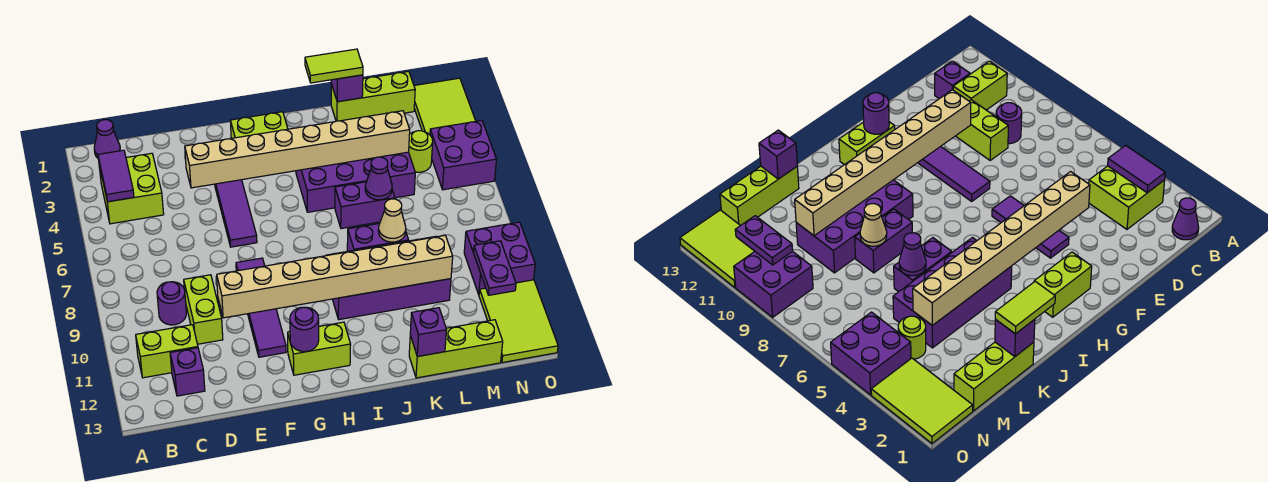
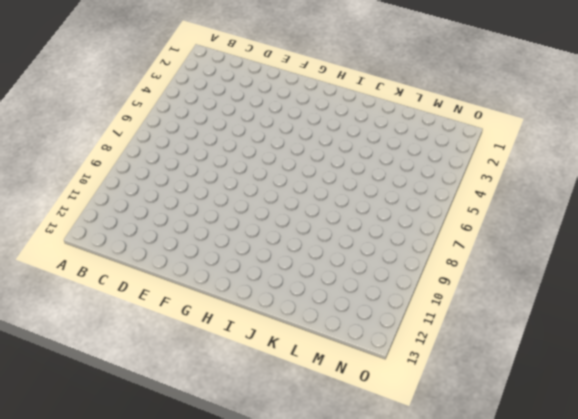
none -> purple 1x1 cone [94,120,120,158]
none -> lime 2x2 brick [99,153,164,224]
none -> lime 1x2 brick [136,325,198,378]
none -> purple 1x1 round brick [157,282,186,325]

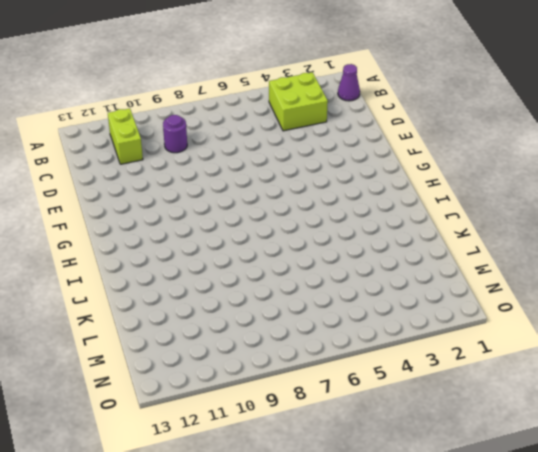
none -> purple 1x1 brick [170,348,205,396]
none -> lime 1x2 brick [184,275,223,344]
none -> purple 1x3 tile [215,180,257,247]
none -> purple 1x4 tile [236,258,286,357]

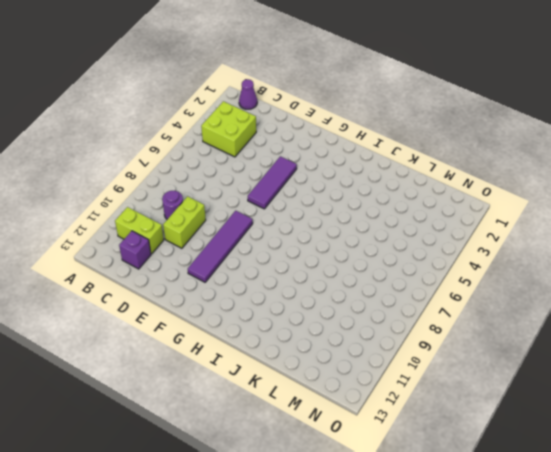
none -> lime 1x2 brick [230,112,288,138]
none -> lime 1x2 brick [288,322,351,375]
none -> purple 2x4 brick [296,152,415,212]
none -> purple 2x4 brick [326,236,451,320]

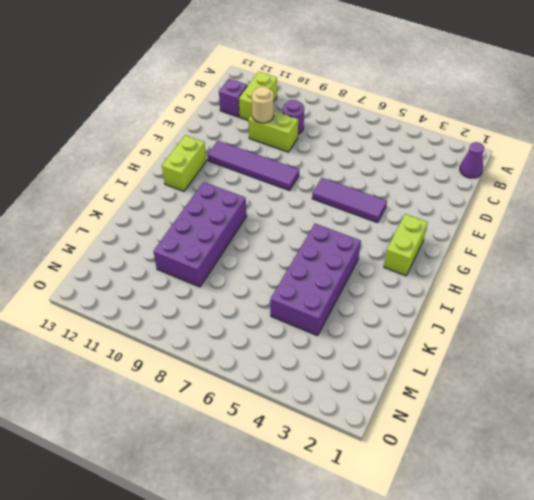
tan 1x1 round brick [252,86,274,123] -> none
none -> lime 2x2 brick [99,153,164,224]
none -> purple 1x2 brick [335,182,395,229]
none -> purple 1x2 brick [347,224,409,251]
none -> lime 1x3 brick [331,71,415,121]

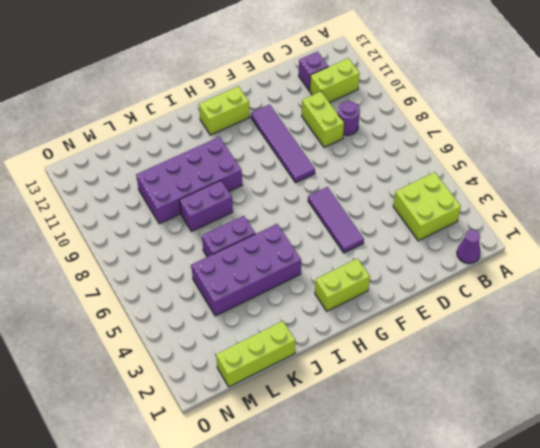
none -> lime 1x3 brick [409,320,503,378]
none -> lime 1x1 round brick [409,131,433,172]
none -> lime 2x3 tile [414,78,476,135]
none -> purple 2x2 brick [430,121,497,190]

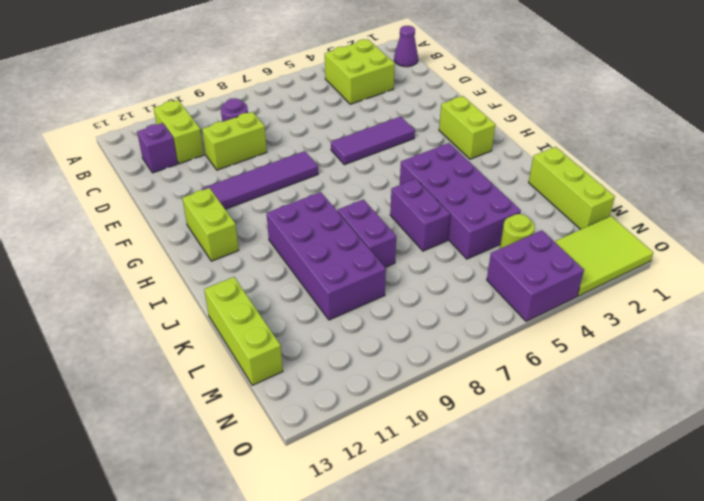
none -> purple 2x2 brick [464,222,535,294]
none -> lime 2x3 tile [479,280,558,363]
none -> purple 1x2 tile [98,150,134,202]
none -> tan 1x8 brick [185,111,410,188]

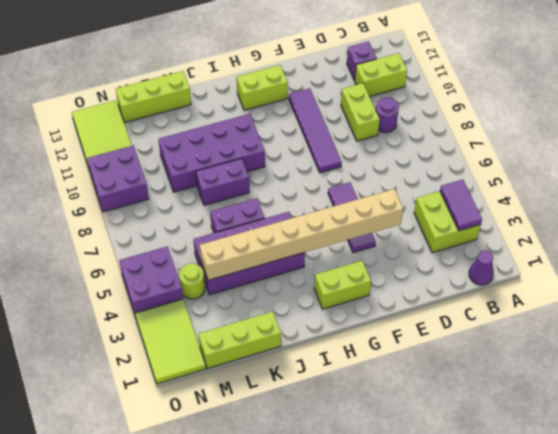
none -> tan 1x8 brick [217,236,453,318]
none -> purple 1x1 round brick [290,307,319,352]
none -> purple 1x1 brick [331,75,363,102]
none -> purple 1x1 cone [365,157,392,200]

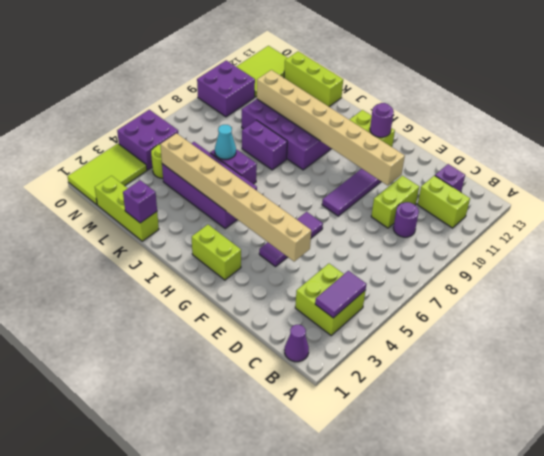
cyan 1x1 cone [215,125,236,159] -> purple 1x1 cone [365,157,392,200]
none -> tan 1x1 cone [378,199,406,242]
none -> purple 1x1 brick [410,308,446,356]
none -> purple 1x2 plate [473,241,516,295]
none -> lime 1x2 tile [305,49,363,83]

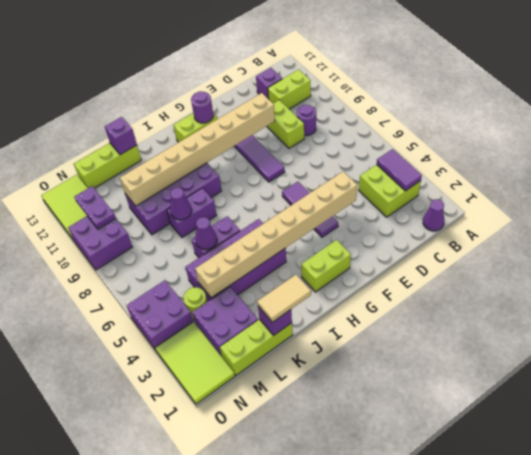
tan 1x2 tile [257,275,311,322] -> lime 1x2 tile [305,49,363,83]
purple 1x1 cone [170,188,192,220] -> tan 1x1 cone [378,199,406,242]
purple 2x2 brick [192,287,258,357] -> none

